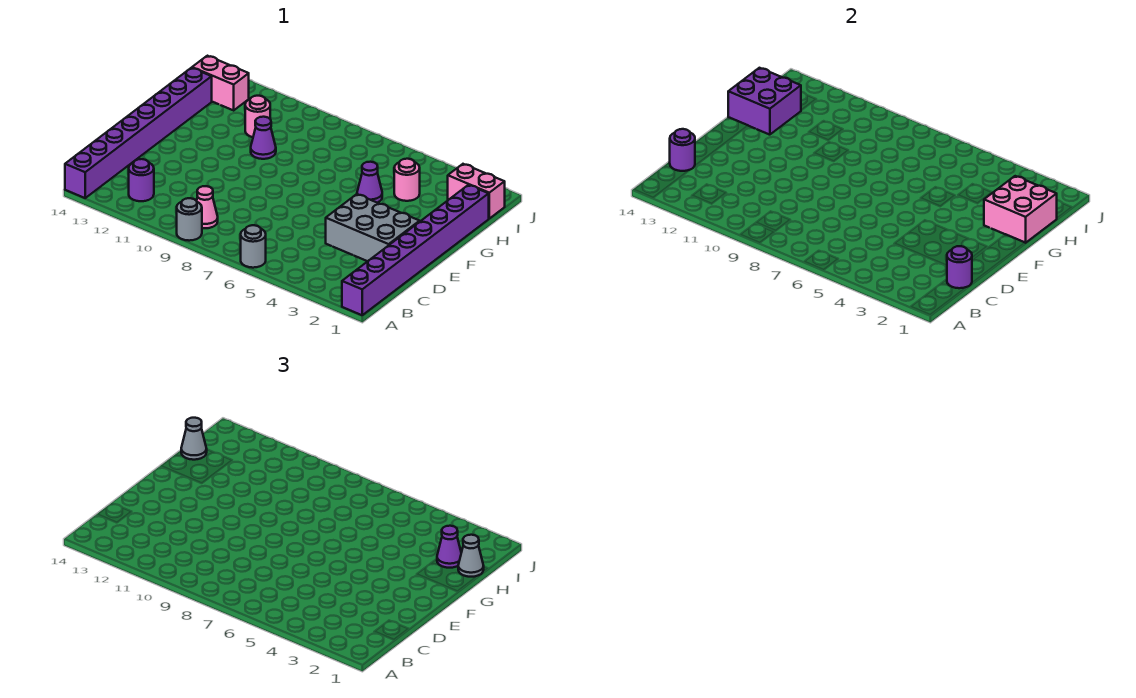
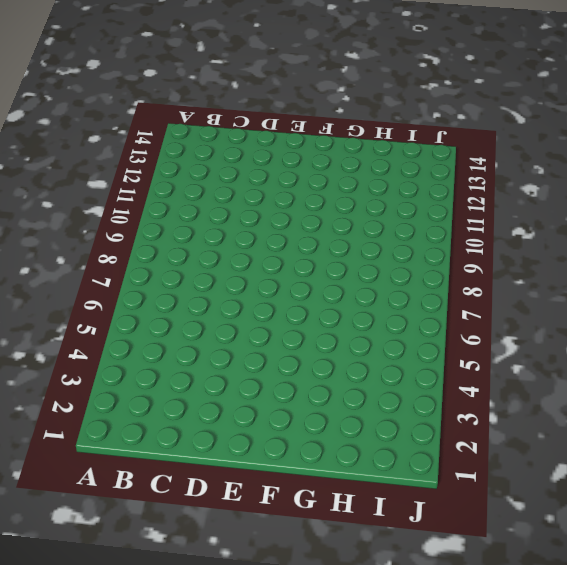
none -> purple 1x8 brick [342,185,489,315]
none -> grey 1x1 round brick [241,225,266,268]
none -> grey 1x1 round brick [177,198,202,241]

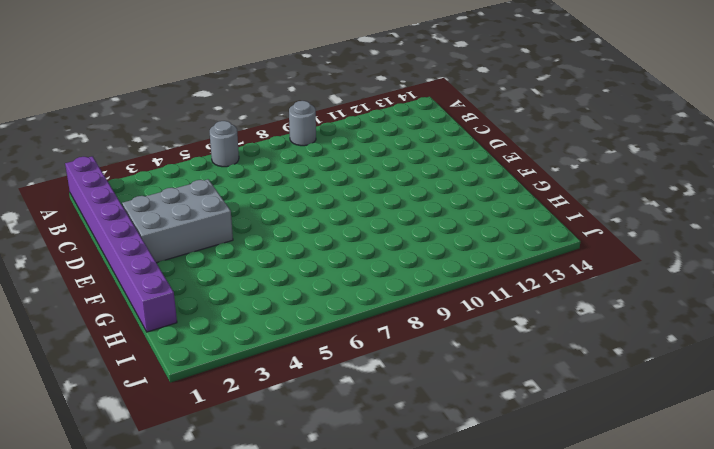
none -> purple 1x8 brick [65,68,212,198]
none -> pink 1x1 cone [197,186,218,228]
none -> purple 1x1 round brick [129,159,154,201]

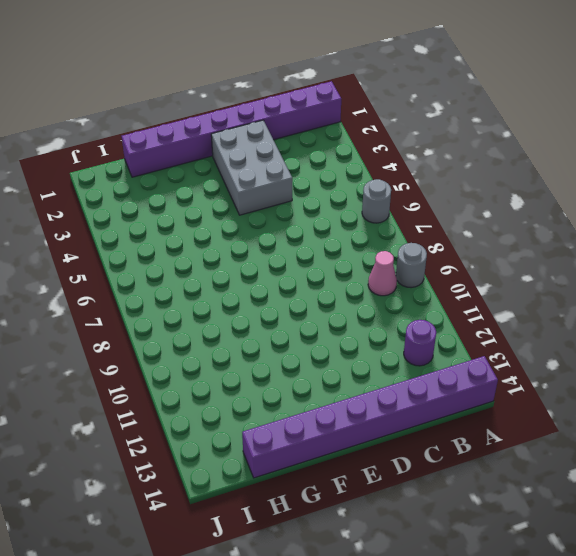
none -> purple 1x1 cone [357,162,382,203]
none -> purple 1x1 cone [251,117,276,159]
none -> pink 1x1 round brick [394,159,420,201]

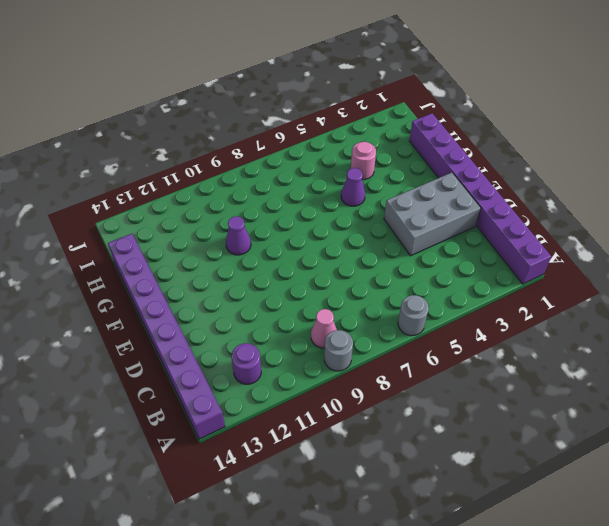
none -> pink 1x1 round brick [245,96,270,137]
none -> pink 1x2 brick [448,164,505,218]
none -> pink 1x2 brick [192,56,249,110]

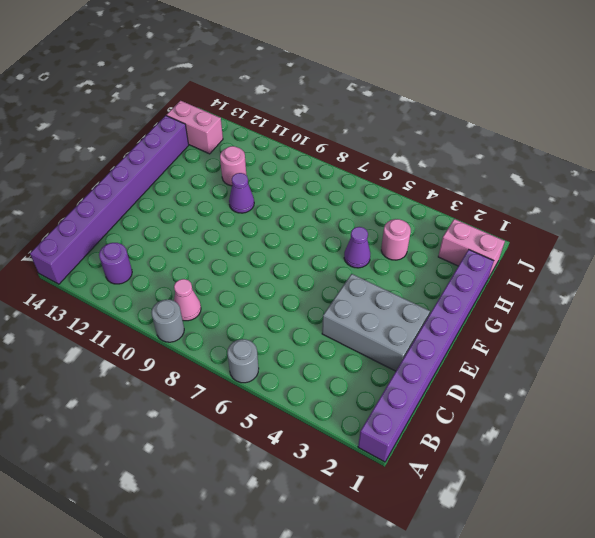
none -> purple 1x1 round brick [947,246,972,288]
none -> purple 1x1 round brick [670,129,695,171]
none -> pink 2x2 brick [984,176,1057,243]

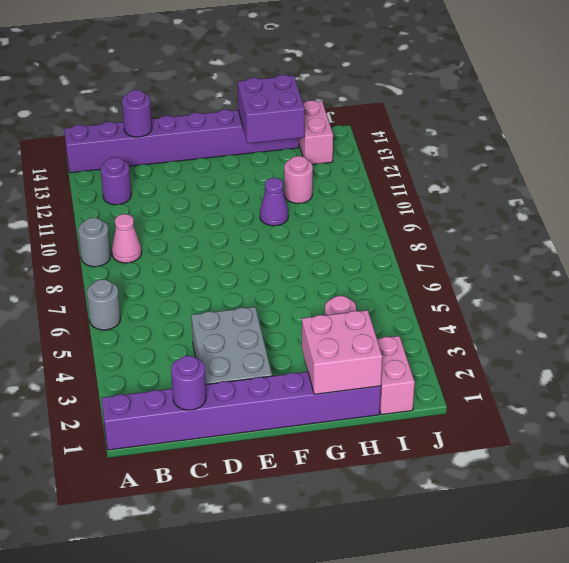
none -> purple 1x1 cone [357,162,382,203]
none -> grey 1x1 cone [458,535,484,577]
none -> purple 1x1 cone [437,526,461,568]

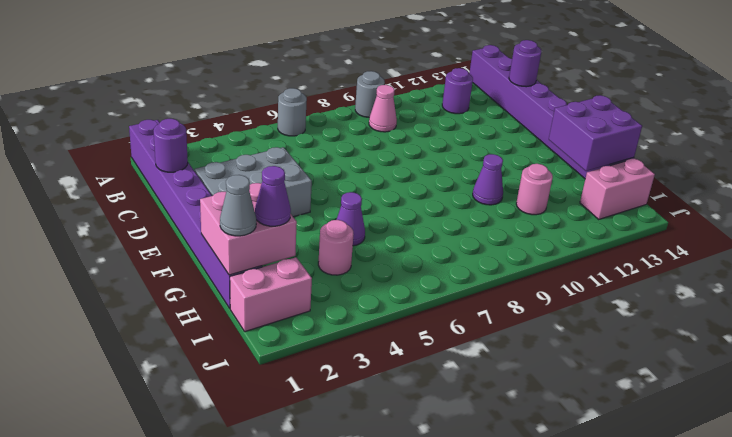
none -> grey 1x1 cone [181,418,207,460]

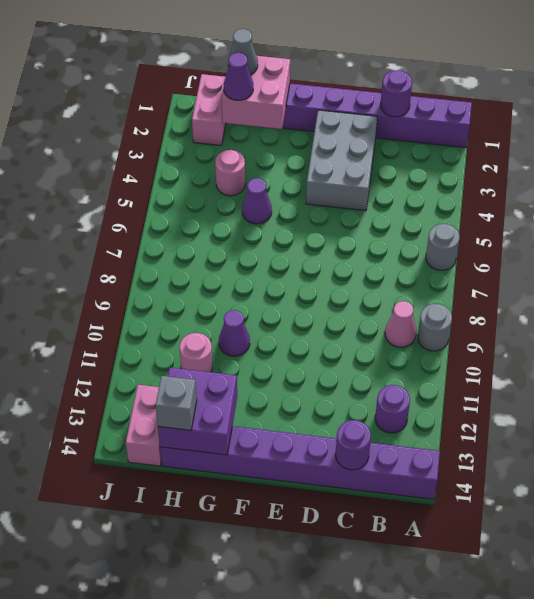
grey 1x1 brick [156,376,197,430] -> grey 1x1 cone [181,418,207,460]

